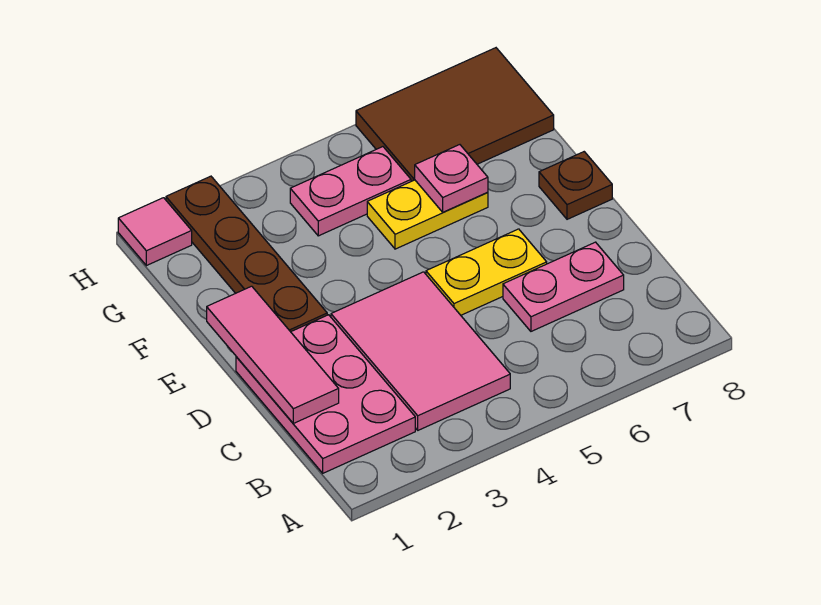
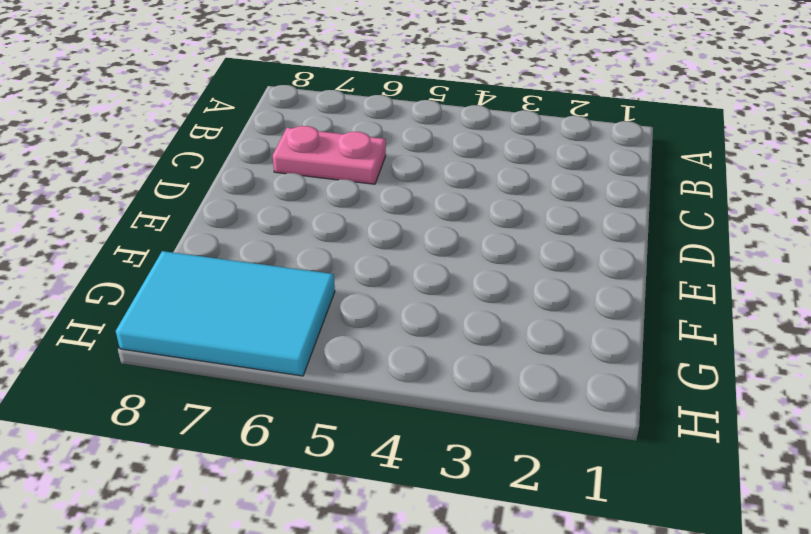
cyan 2x3 tile [116,251,335,376] -> brown 2x3 tile [356,48,554,181]
none -> pink 2x3 plate [236,315,415,473]
none -> pink 2x3 tile [331,272,510,430]
none -> yellow 1x2 plate [426,229,547,315]

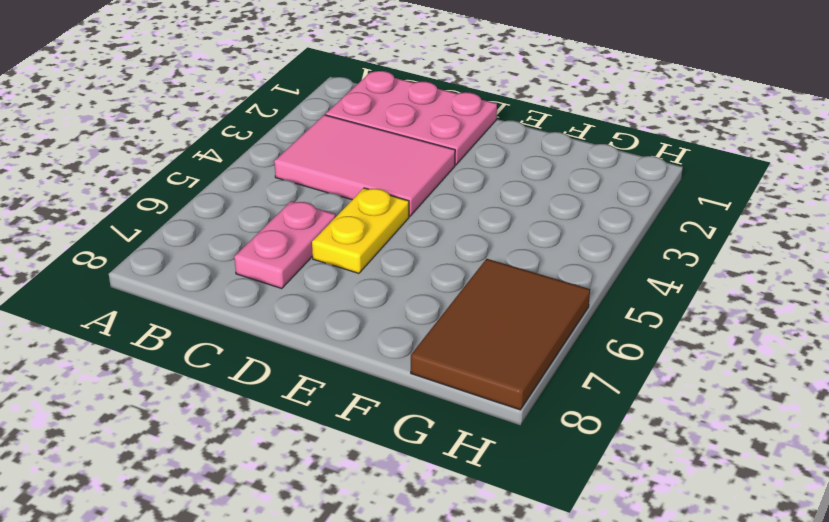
none -> brown 1x4 plate [166,176,327,332]
none -> brown 1x1 plate [539,152,612,219]
none -> yellow 1x2 plate [367,180,488,249]

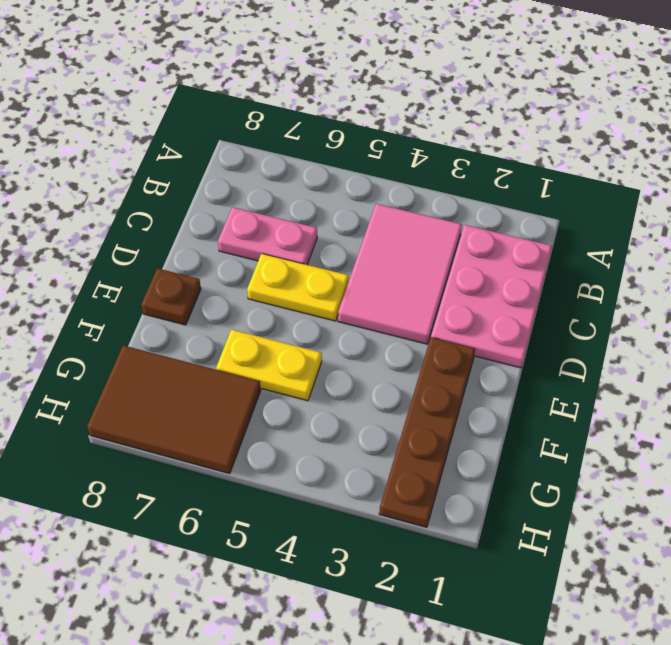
none -> pink 1x2 plate [290,147,411,236]
none -> pink 1x1 tile [118,198,192,266]
none -> pink 1x3 tile [207,286,339,423]

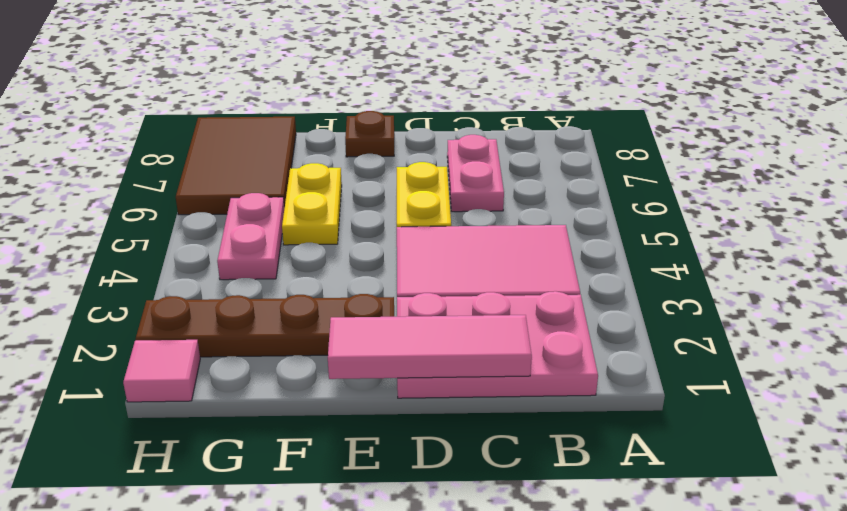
none -> pink 1x1 plate [415,145,488,212]

